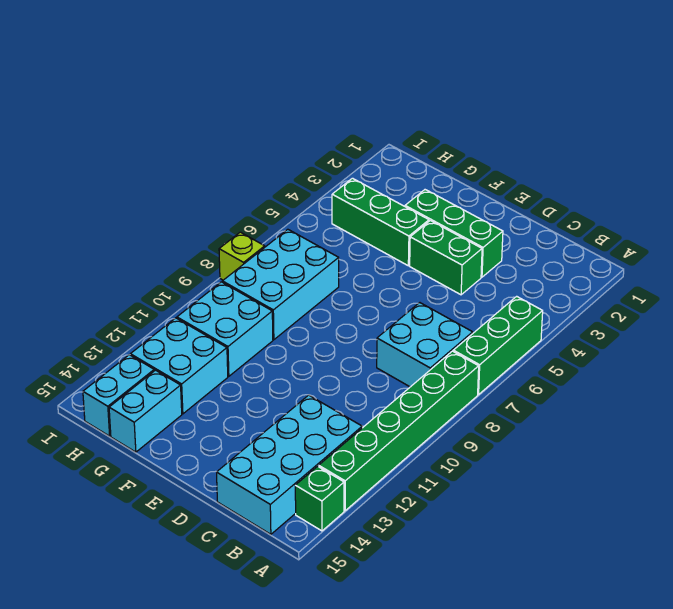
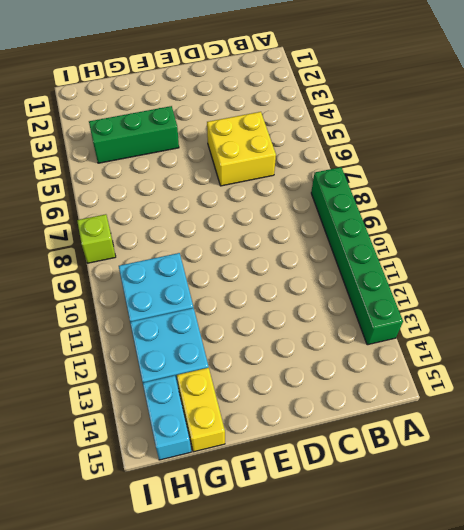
yellow 2x2 brick [207,112,276,186] -> none
yellow 1x2 brick [177,368,225,452] -> cyan 1x2 brick [109,370,182,452]
none -> green 1x3 brick [453,296,543,395]
none -> green 1x1 brick [295,466,344,531]
none -> cyan 2x2 brick [377,303,473,387]

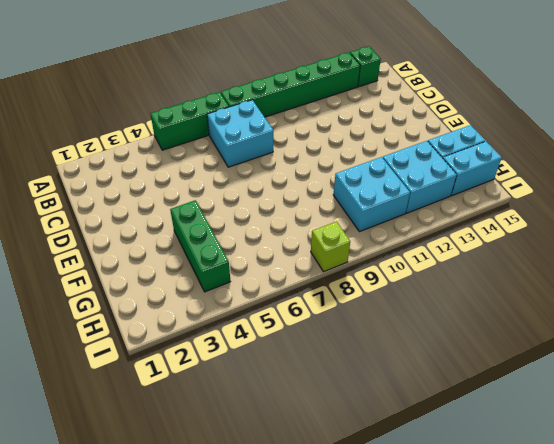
none -> cyan 2x4 brick [217,395,362,534]
none -> green 1x3 brick [405,190,503,277]
none -> green 1x2 brick [410,221,482,295]

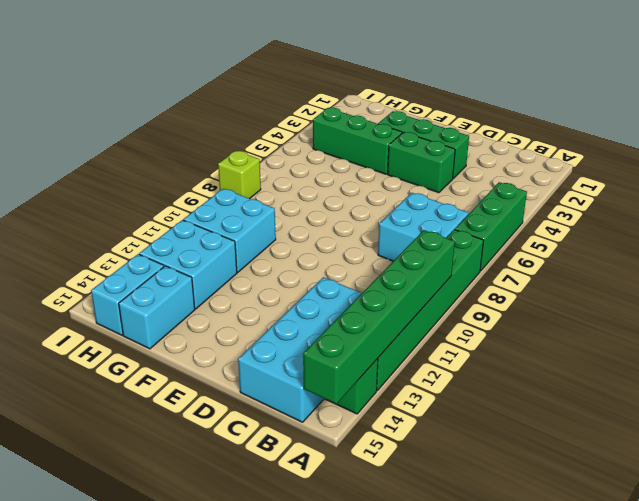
green 1x6 brick [303,230,455,404] -> none
none -> cyan 2x3 brick [222,229,339,340]

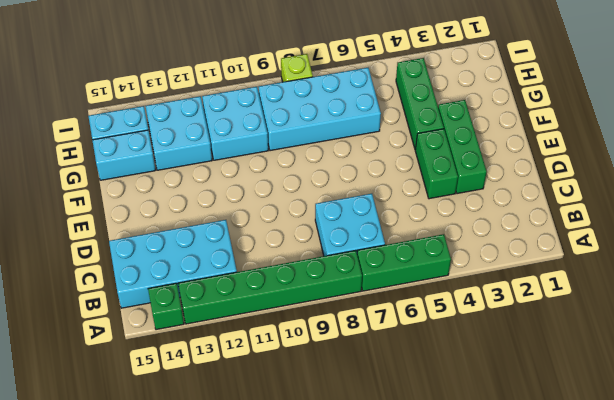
cyan 2x4 brick [259,68,381,151] -> cyan 2x3 brick [222,229,339,340]

